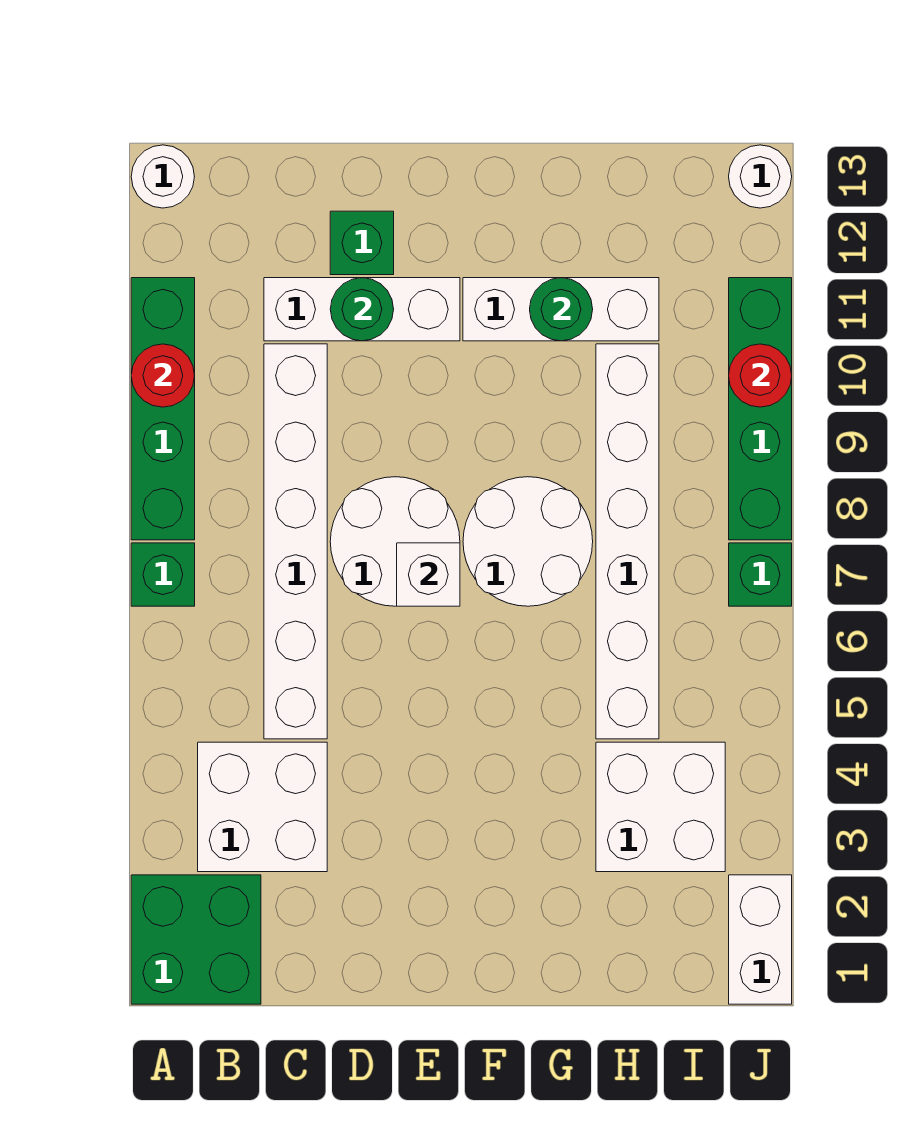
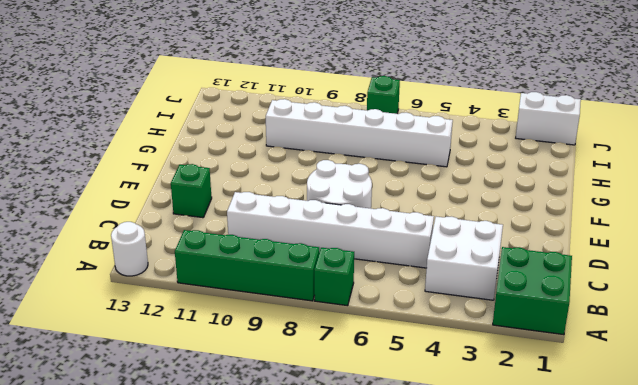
none -> white 1x3 brick [264,278,460,341]
none -> white 2x2 round brick [463,477,593,606]
none -> white 1x3 brick [463,278,659,341]

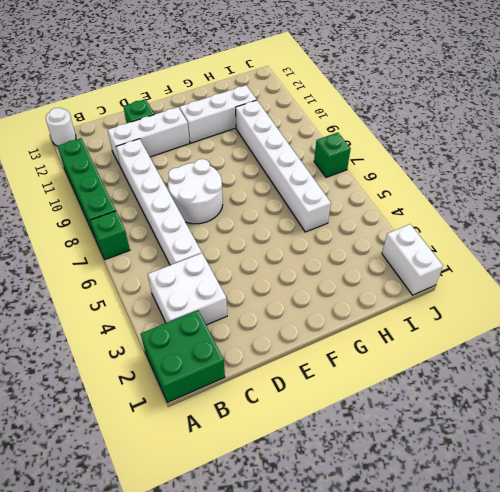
none -> white 2x2 round brick [463,477,593,606]
none -> white 2x2 brick [596,742,725,872]
none -> green 1x4 brick [729,278,792,540]

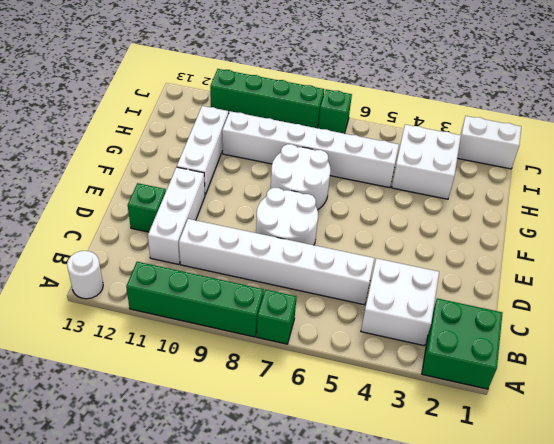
none -> white 1x1 round brick [729,145,792,208]
none -> red 1x1 round brick [131,344,194,407]
none -> green 1x1 round brick [330,278,394,341]

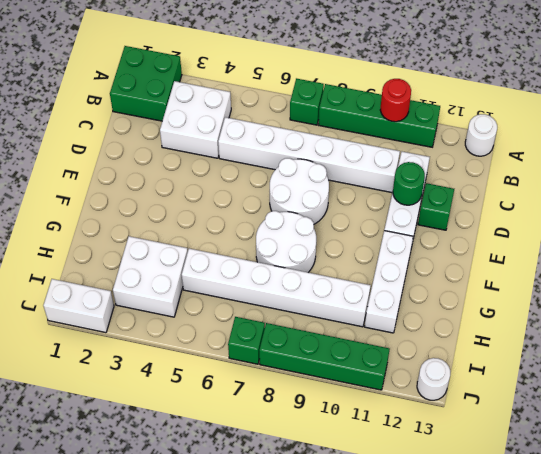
none -> white 1x1 brick [397,543,460,606]
none -> green 1x1 round brick [530,278,593,341]
none -> red 1x1 round brick [729,344,792,407]

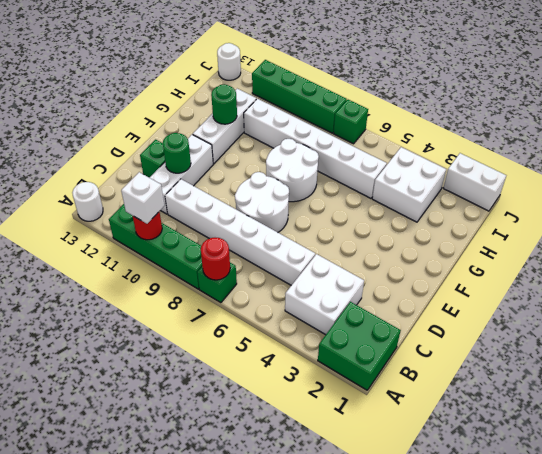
red 1x1 round brick [201,238,230,280] -> red 1x1 round brick moved to [729,344,792,407]
white 1x1 brick [121,172,164,224] -> white 1x1 brick moved to [397,543,460,606]

